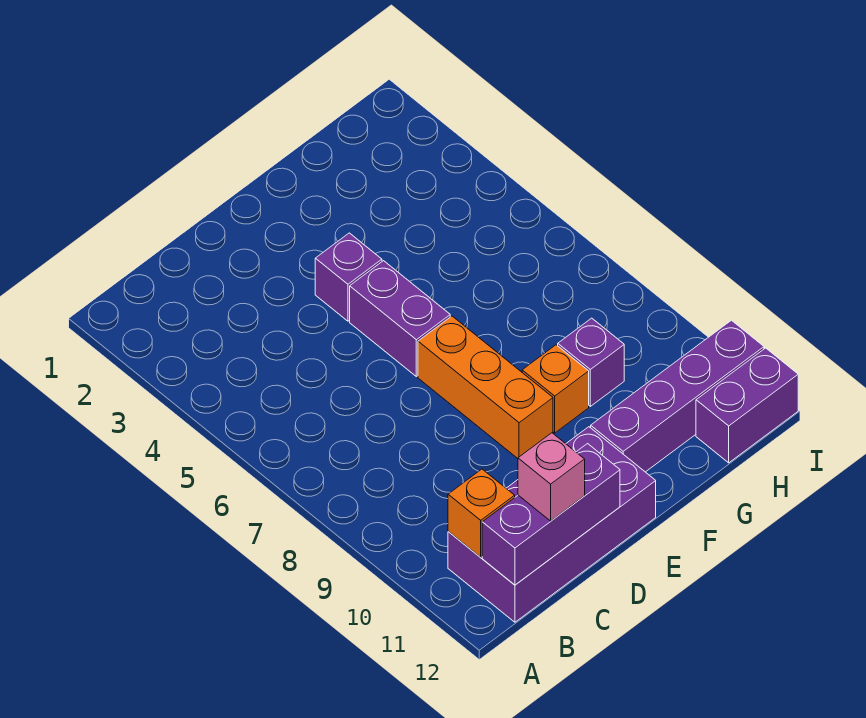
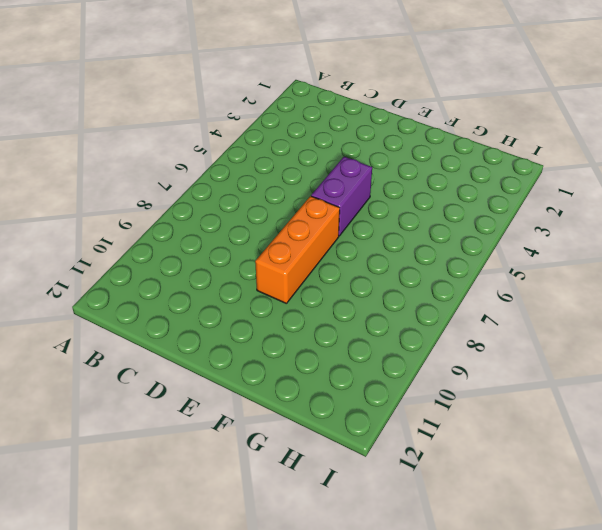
none -> purple 2x4 brick [448,427,656,622]
none -> purple 1x1 brick [315,233,382,321]

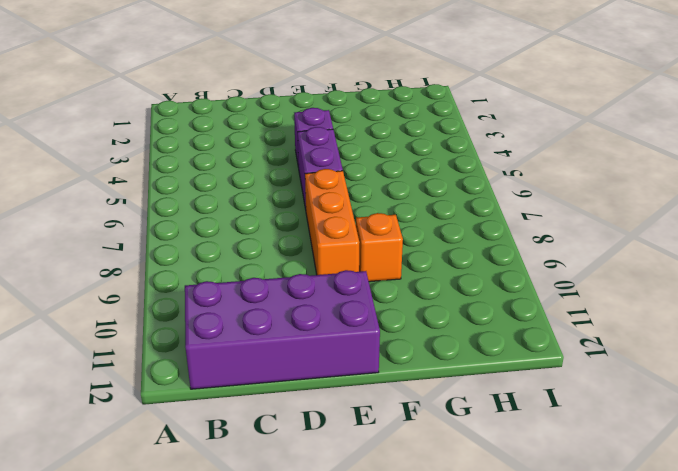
none -> purple 1x4 brick [591,320,764,472]
none -> purple 1x1 brick [558,318,624,406]

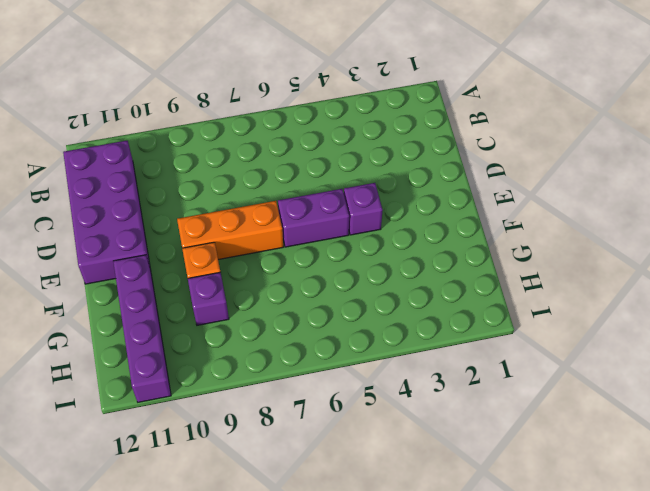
none -> purple 1x2 brick [696,348,798,463]
none -> orange 1x1 brick [448,469,515,557]

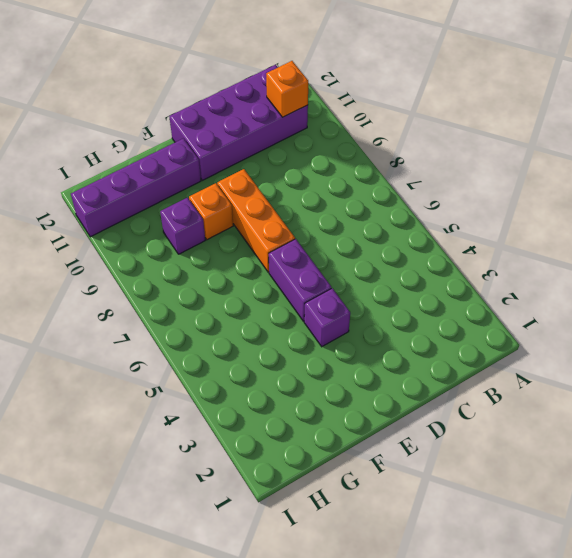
none -> purple 1x2 brick [696,348,798,463]
none -> purple 1x3 brick [482,444,620,585]

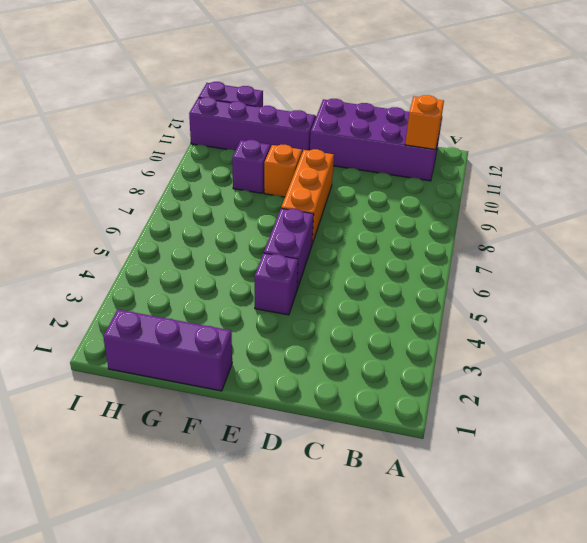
purple 1x3 brick [103,310,232,391] -> purple 1x3 brick moved to [482,444,620,585]
none -> pink 1x1 brick [518,433,585,521]

